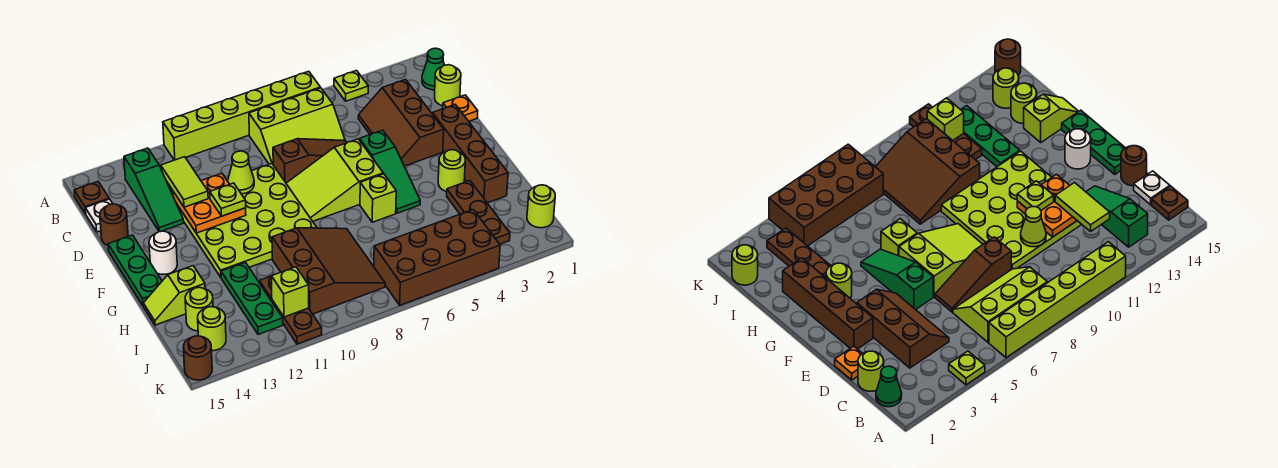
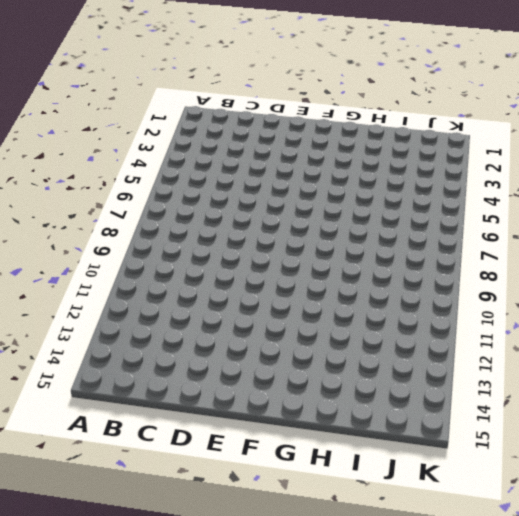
none -> lime 1x1 plate [334,71,368,101]
none -> lime 1x6 brick [163,71,320,160]
none -> green 1x1 cone [422,48,444,90]
none -> lime 2x3 slope [249,88,345,164]

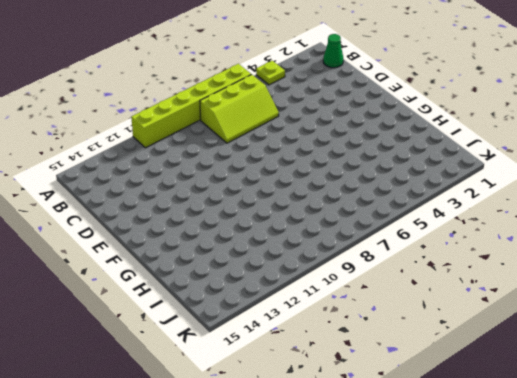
none -> green 1x3 slope [124,148,184,232]
none -> brown 1x1 plate [74,182,109,214]
none -> lime 1x1 round brick [435,65,461,106]
none -> brown 2x3 slope [358,79,444,166]

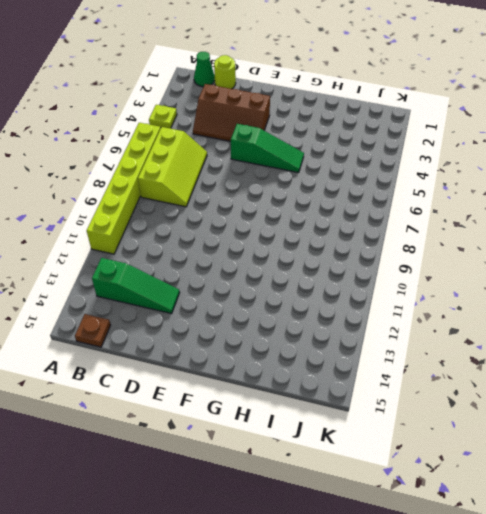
none -> white 1x1 plate [85,199,113,232]
none -> orange 1x1 plate [443,95,478,121]
none -> brown 1x3 slope [273,139,347,183]
none -> lime 4x4 plate [177,164,317,277]

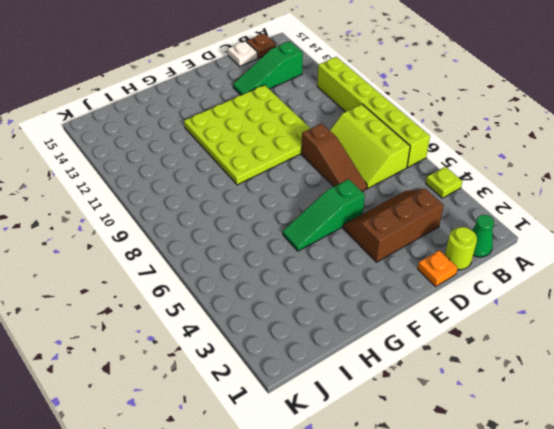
none -> brown 1x1 round brick [100,204,128,246]
none -> brown 1x4 brick [432,105,508,203]
none -> lime 2x3 slope [286,139,383,221]
none -> green 1x3 plate [108,235,162,306]

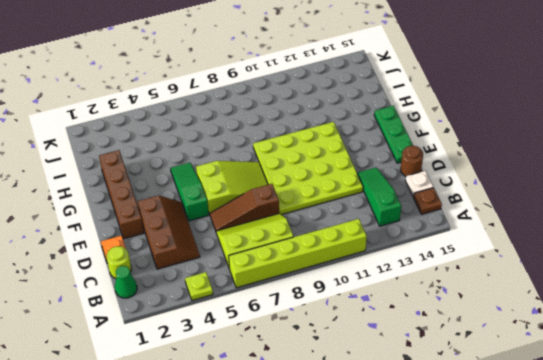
none -> white 1x1 round brick [149,231,177,274]
none -> lime 1x1 round brick [438,150,465,192]
none -> lime 1x1 brick [360,174,396,222]
none -> brown 1x3 plate [447,181,510,244]

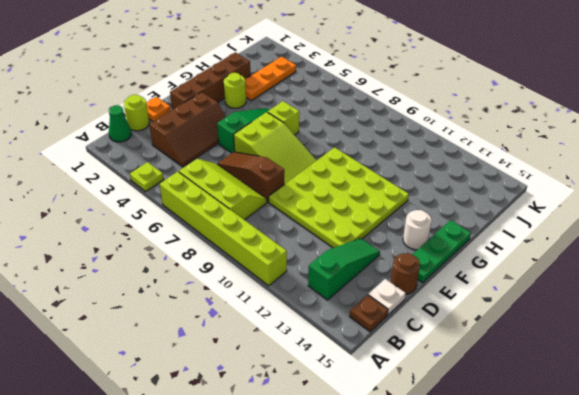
orange 1x3 plate [245,57,296,100] -> brown 1x3 plate [447,181,510,244]
none -> brown 3x3 slope [272,228,385,314]
none -> green 1x3 plate [221,262,283,335]
none -> lime 1x2 slope [143,266,205,325]
none -> brown 1x3 plate [259,276,322,344]

